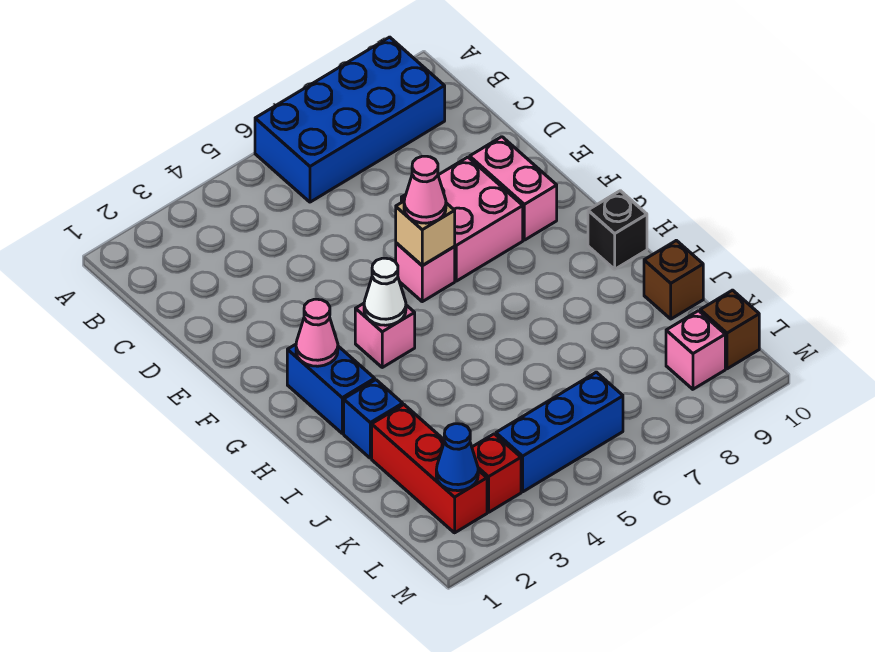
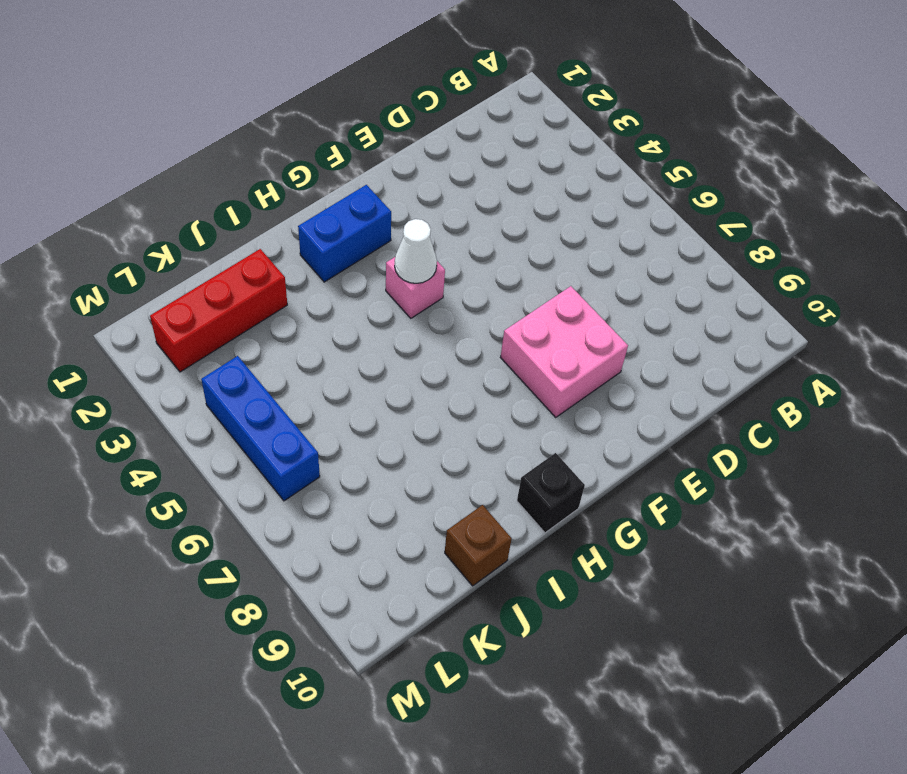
none -> blue 2x4 brick [255,37,445,202]
none -> pink 1x2 brick [470,137,557,240]
none -> pink 1x1 brick [396,243,455,302]

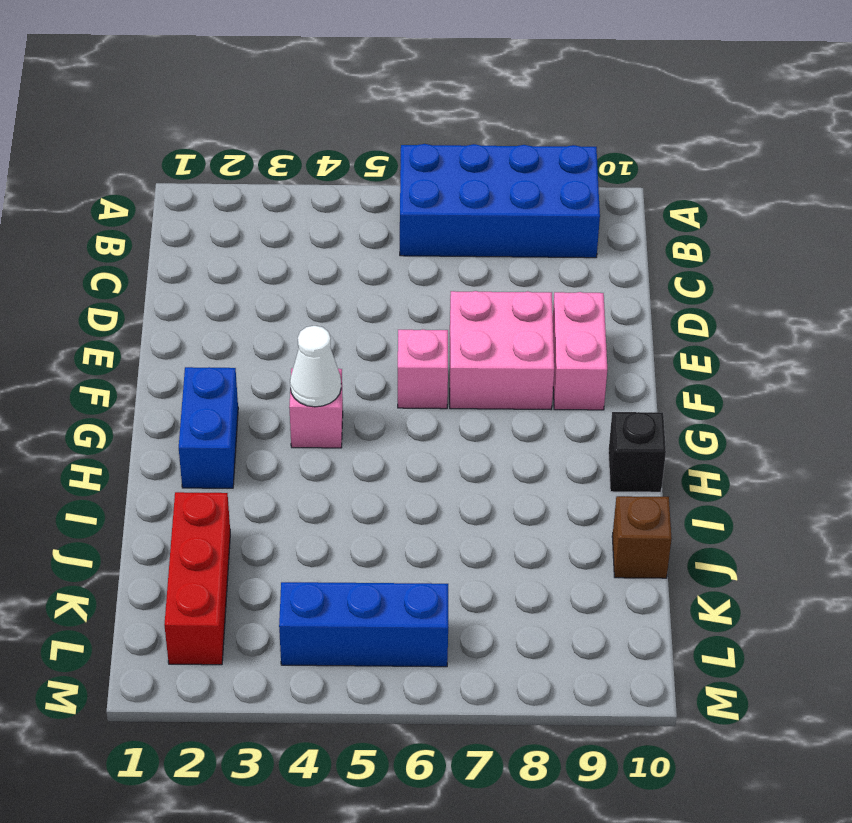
none -> blue 1x1 brick [344,380,403,458]
none -> red 1x1 brick [472,434,521,512]
none -> pink 1x1 brick [666,311,725,389]

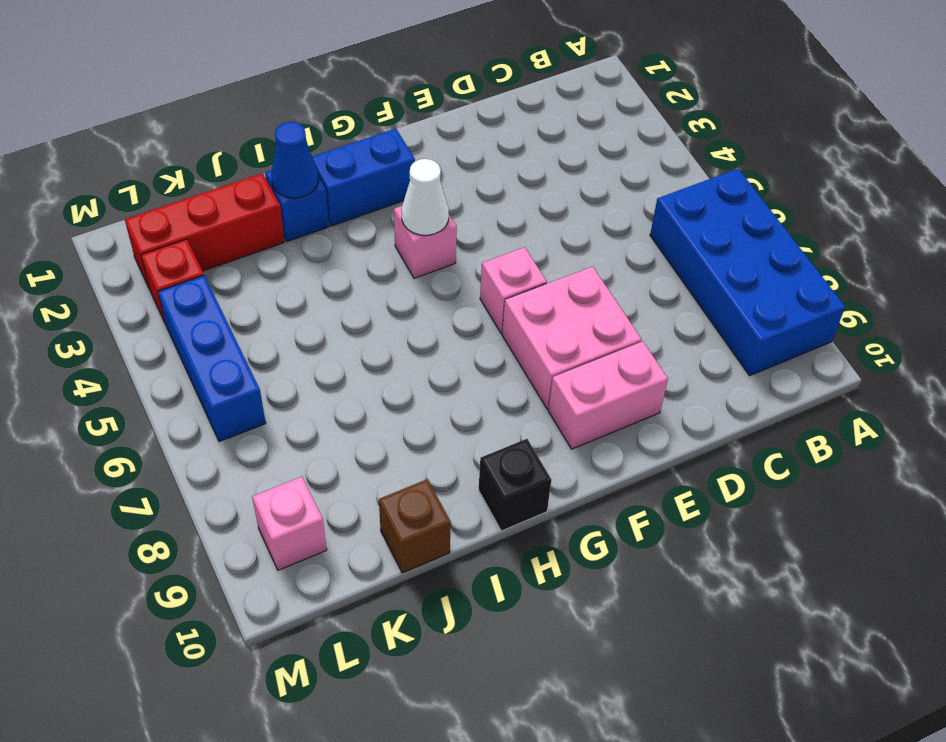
blue 1x1 cone [271,122,318,198] -> blue 1x1 cone moved to [436,424,478,491]
none -> brown 1x1 brick [700,290,759,369]
none -> tan 1x1 brick [396,201,455,266]
none -> pink 1x1 cone [296,299,338,366]

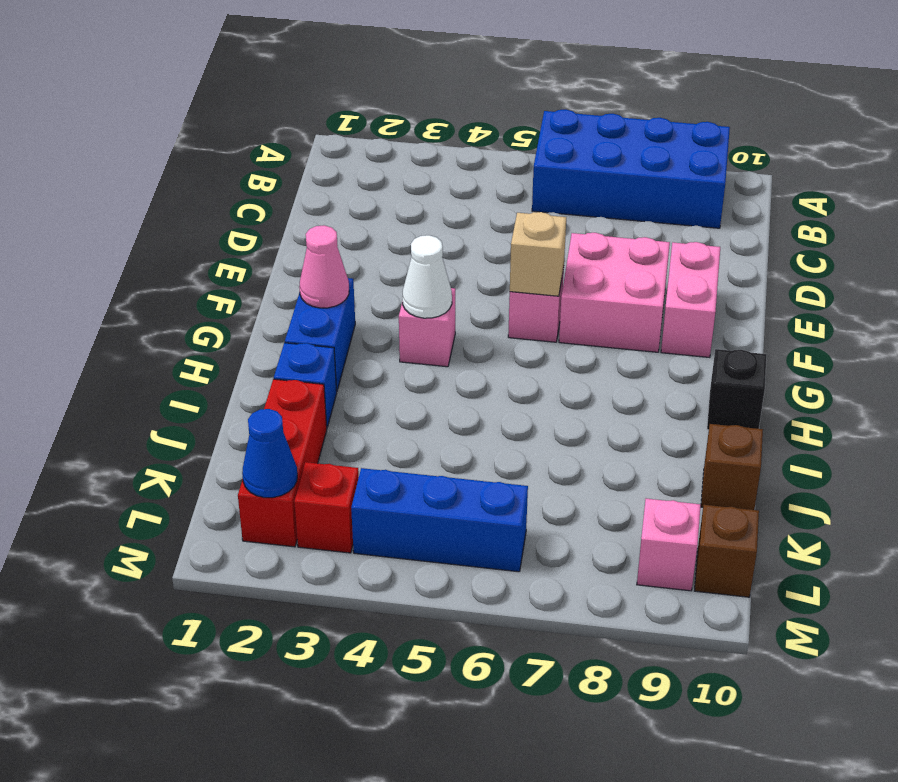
none -> pink 1x1 cone [404,156,446,223]

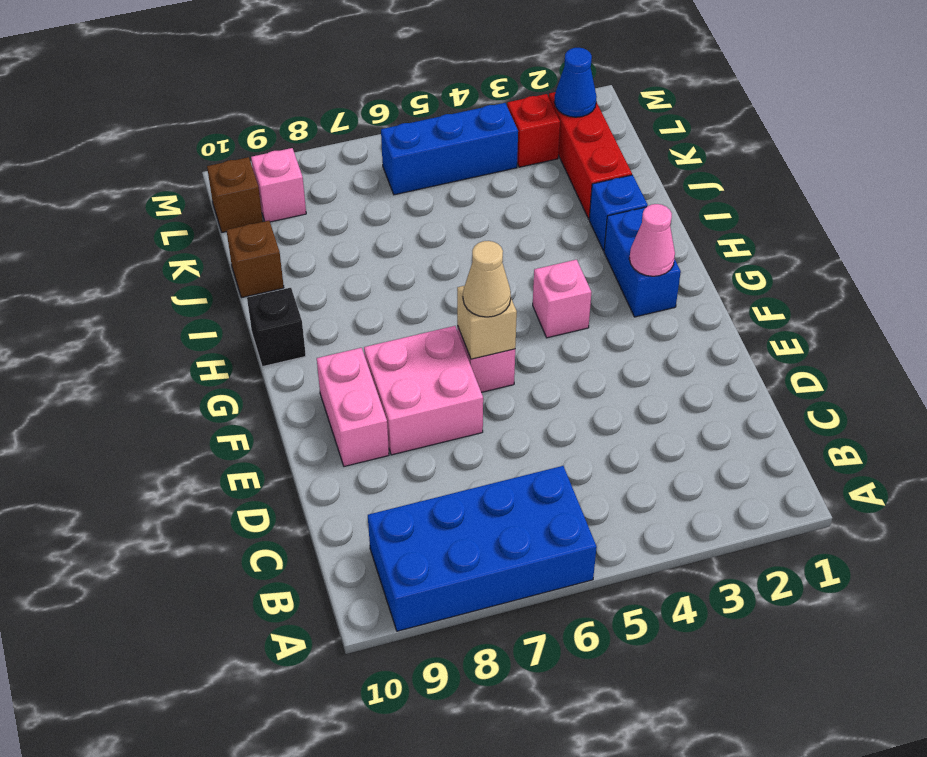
tan 1x1 cone [463,241,511,317] -> pink 1x1 cone [404,156,446,223]
none -> white 1x1 cone [364,258,406,325]

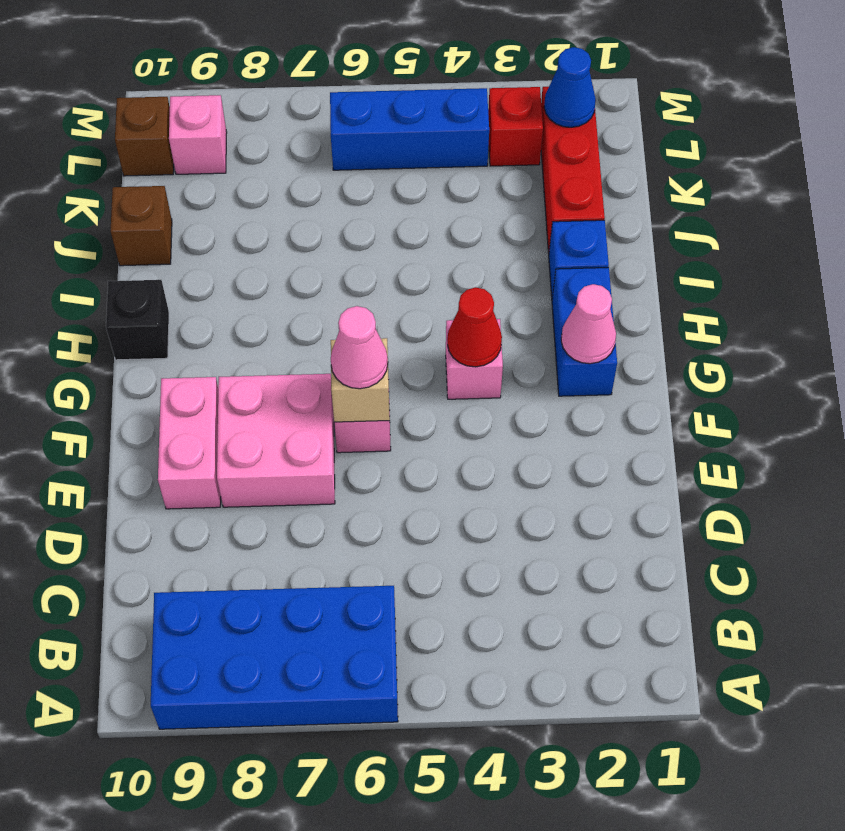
red 1x1 cone [447,287,502,367] -> white 1x1 cone [364,258,406,325]

